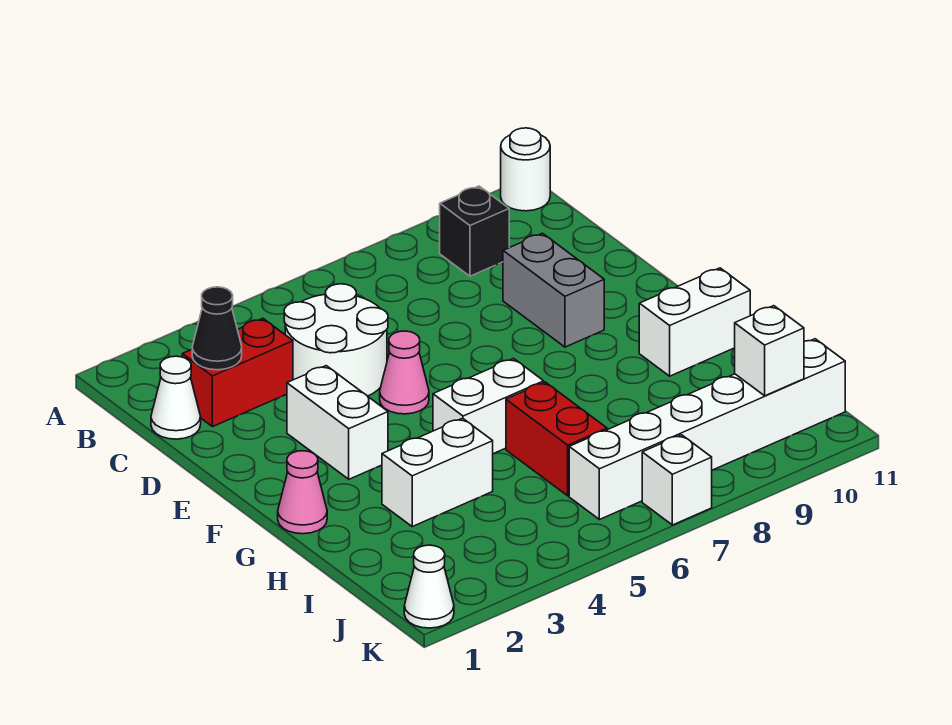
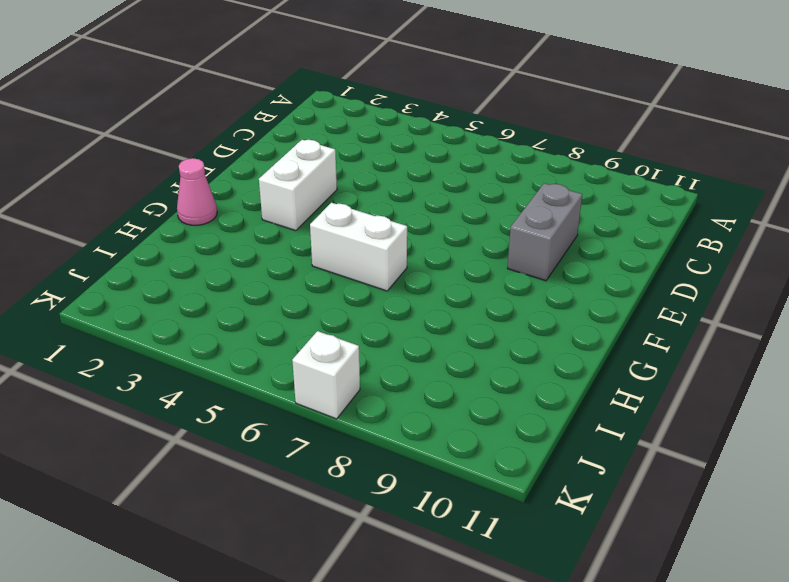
none -> white 1x1 round brick [501,128,550,211]
none -> black 1x1 brick [440,186,509,276]
none -> white 1x1 cone [151,356,201,439]

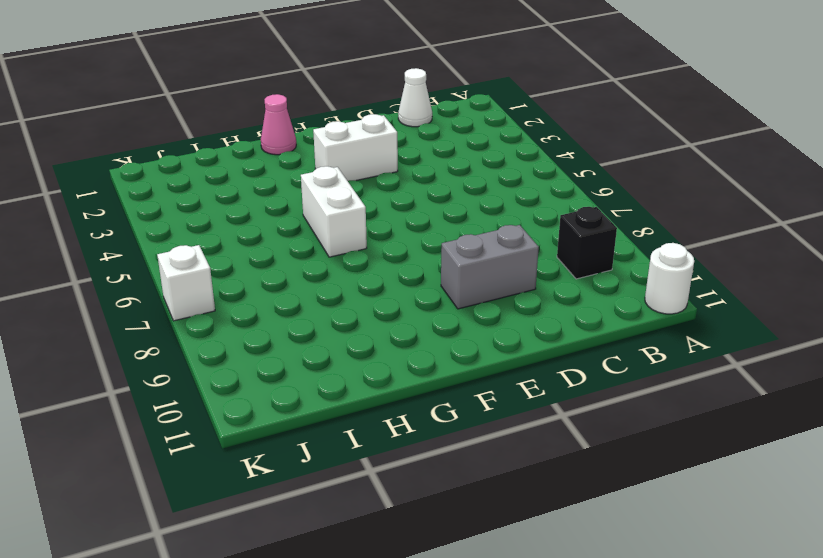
none -> red 1x2 brick [182,318,293,427]
none -> white 2x2 round brick [284,284,388,396]
none -> pink 1x1 cone [380,331,429,414]

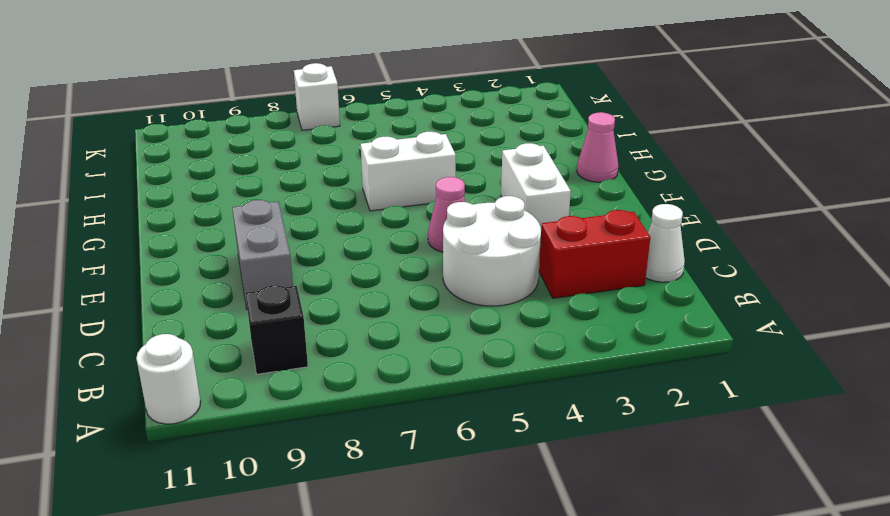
none -> white 1x2 brick [639,268,750,376]
none -> white 1x2 brick [382,418,493,526]
none -> red 1x2 brick [506,382,607,496]

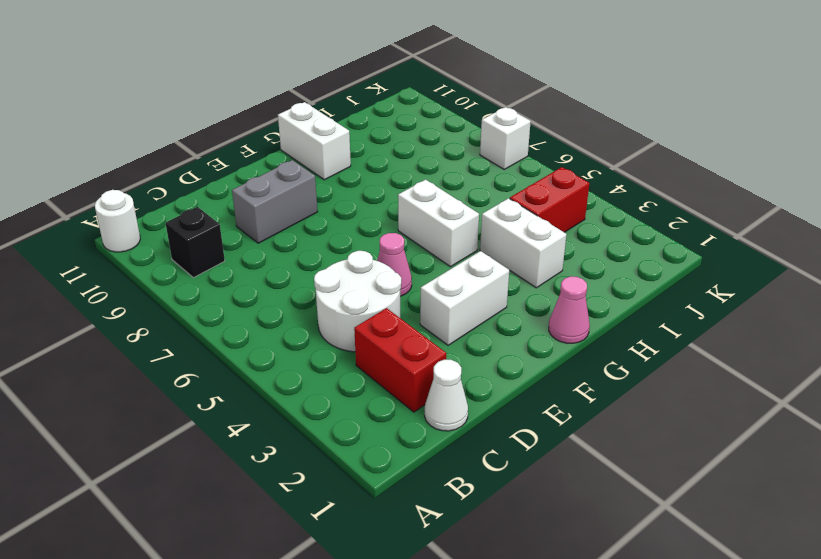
red 1x2 brick [510,167,589,232] -> red 1x2 brick moved to [506,382,607,496]
none -> white 1x6 brick [569,339,845,520]
none -> white 1x1 cone [404,545,454,628]
none -> black 1x1 cone [192,287,242,370]

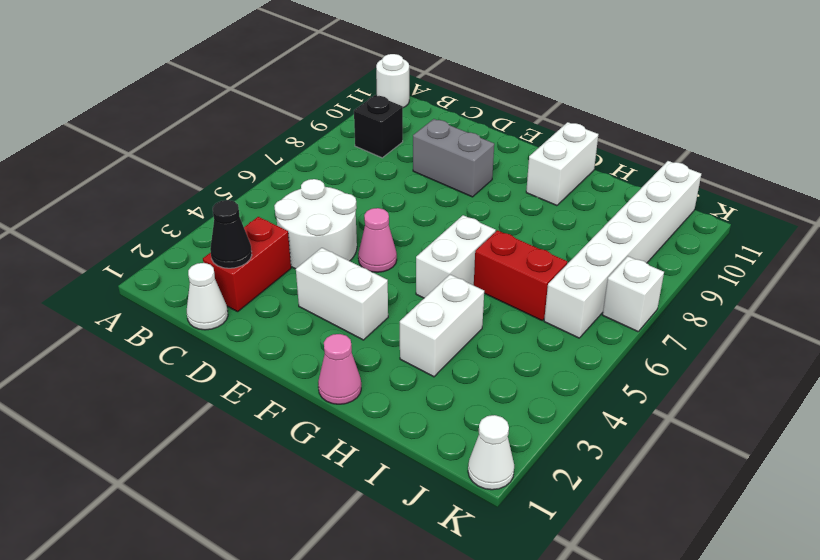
none -> white 1x1 brick [735,306,804,396]

